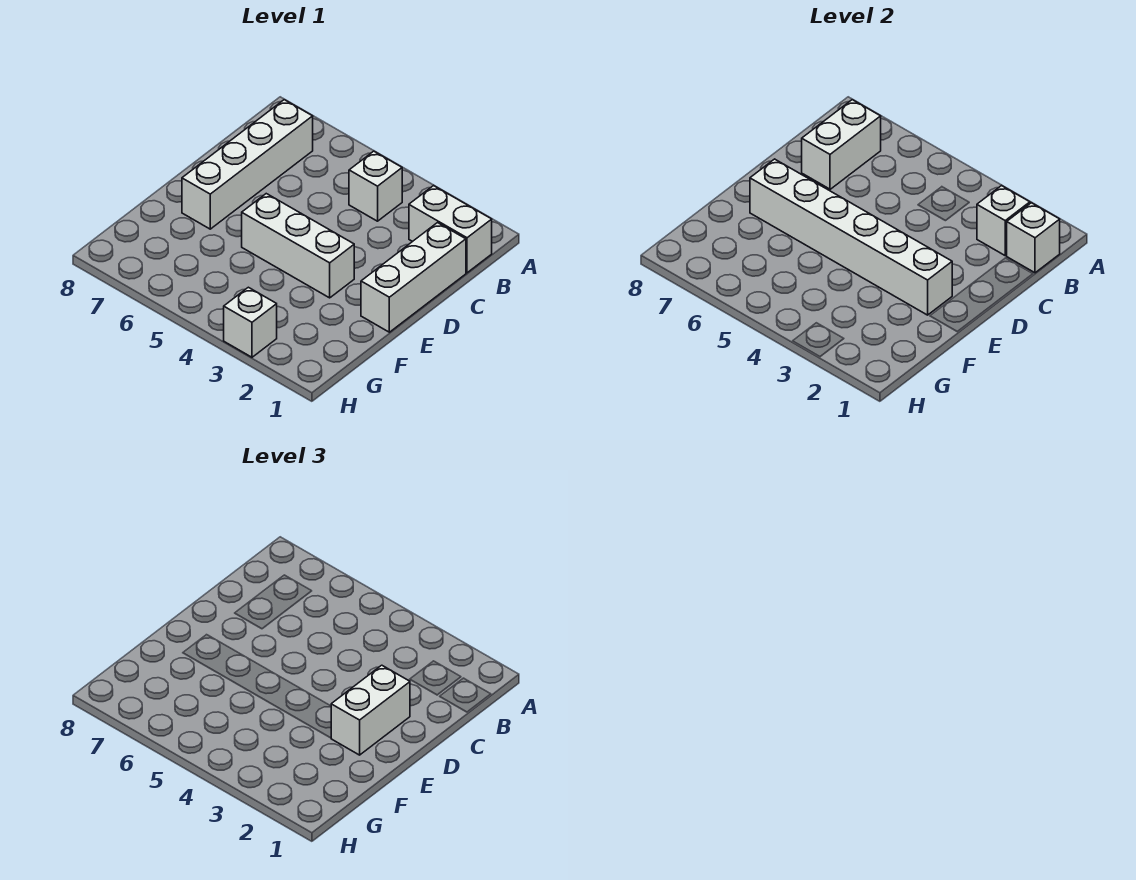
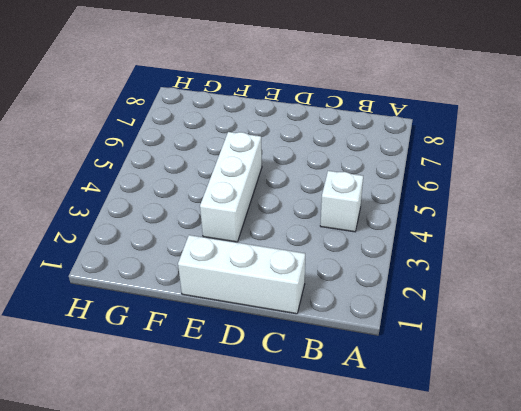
none -> white 1x2 brick [409,185,492,273]
none -> white 1x4 brick [182,100,313,229]

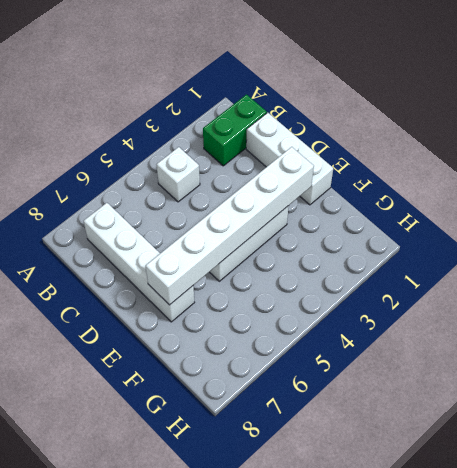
green 1x2 brick [203,95,267,166] -> white 1x2 brick [409,185,492,273]
none -> white 1x1 brick [224,287,277,357]
none -> white 1x1 brick [1007,203,1060,273]

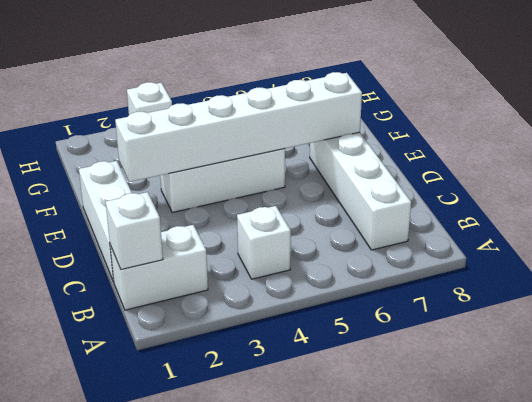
none -> white 1x1 brick [977,185,1030,255]
none -> white 1x2 brick [802,100,881,189]

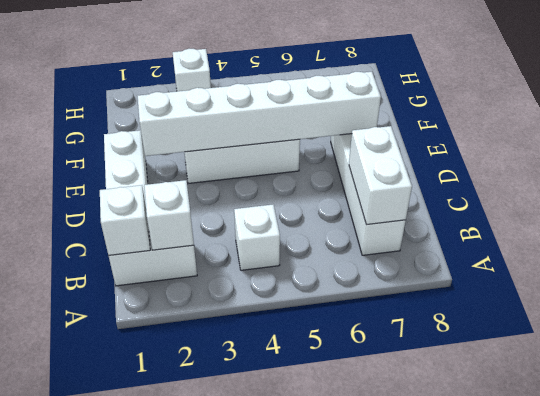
none -> white 1x2 brick [331,665,410,755]

